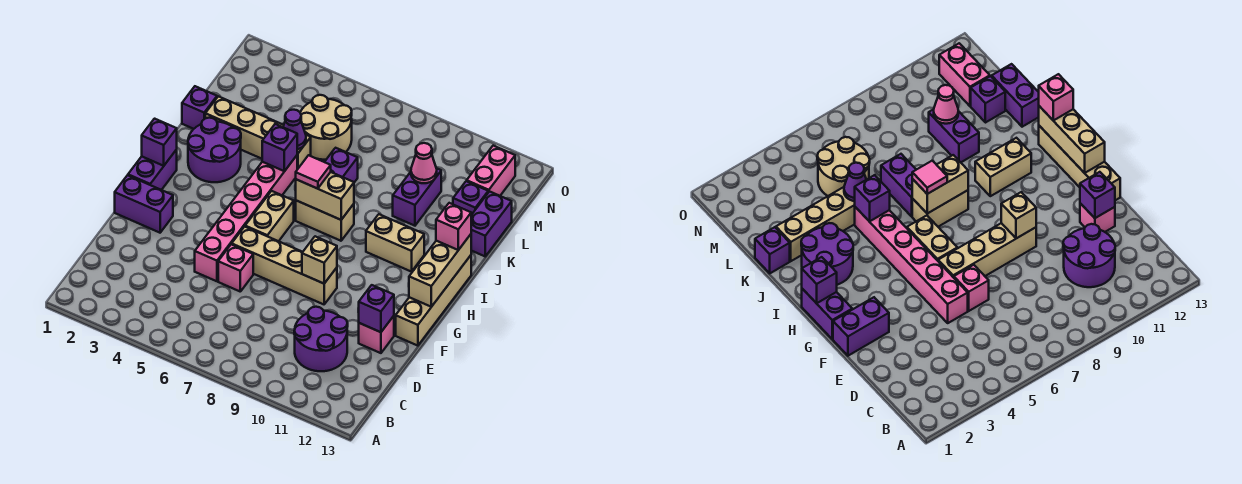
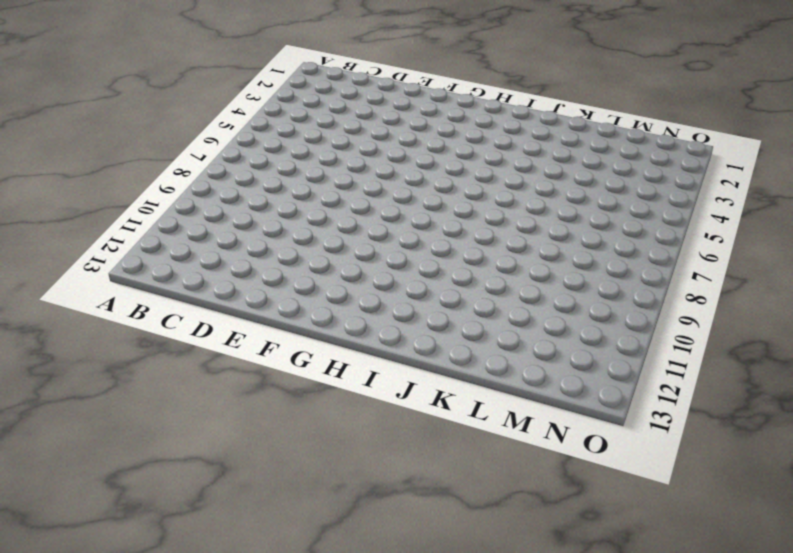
none -> purple 2x2 round brick [294,307,348,371]
none -> pink 1x6 brick [195,156,297,281]
none -> pink 1x1 brick [218,244,253,291]
none -> pink 1x1 brick [359,316,394,353]

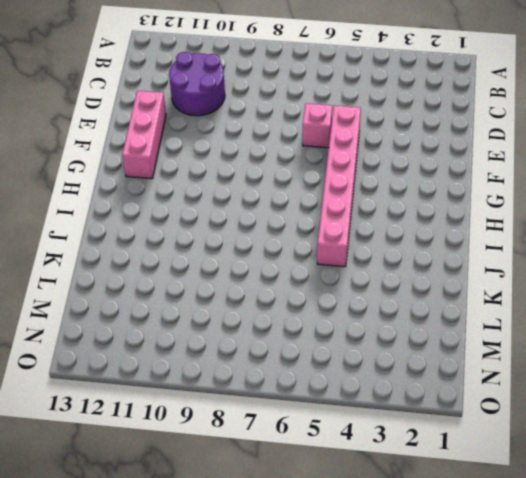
pink 1x3 brick [122,91,166,179] -> pink 1x1 brick [359,316,394,353]
none -> purple 1x2 brick [115,175,173,233]
none -> tan 1x4 brick [232,227,337,304]
none -> tan 1x4 brick [396,255,471,346]
none -> purple 1x2 brick [128,150,177,190]

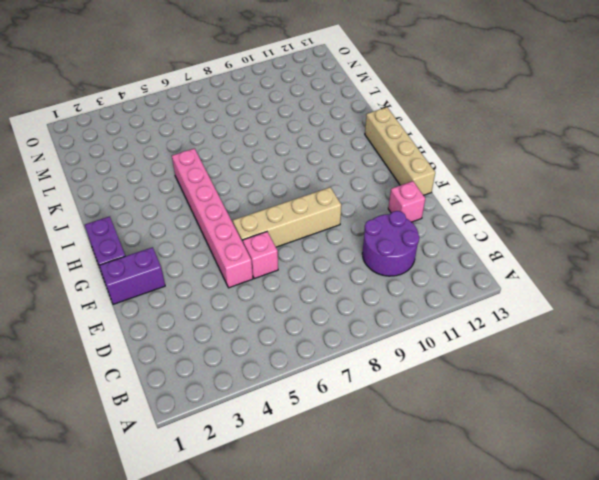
none -> tan 1x2 brick [245,191,294,241]
none -> purple 2x2 round brick [188,118,241,182]
none -> tan 1x2 brick [296,201,354,241]
none -> tan 1x2 brick [366,214,424,272]

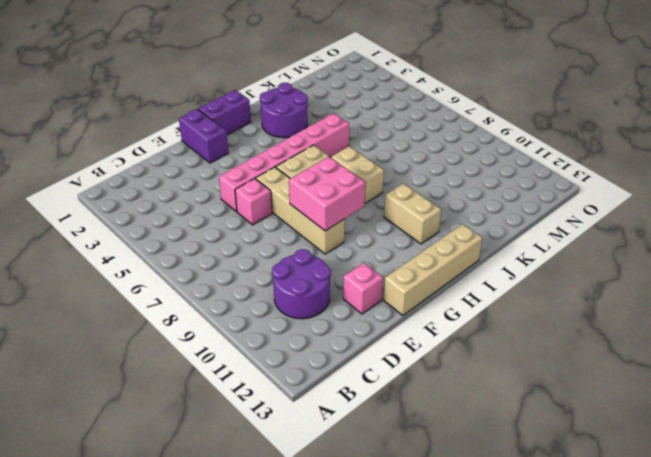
pink 2x2 brick [289,157,365,231] -> tan 1x1 brick [302,236,337,284]
none -> purple 1x2 brick [325,148,358,182]
none -> purple 1x1 brick [182,86,217,129]
none -> tan 1x4 brick [205,96,311,169]
none -> purple 1x2 brick [393,168,441,226]

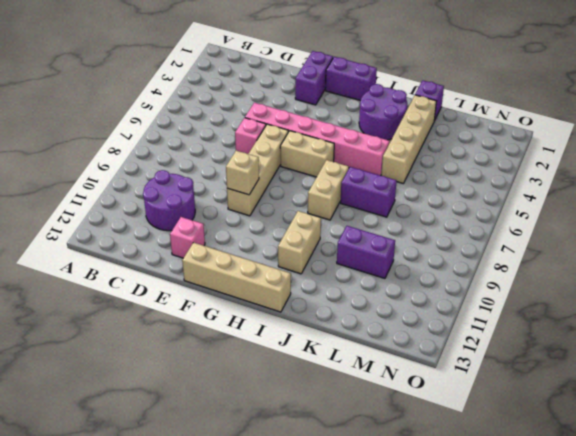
none -> purple 1x2 brick [471,192,512,256]
none -> tan 2x2 round brick [300,95,352,160]
none -> purple 1x1 brick [453,181,488,215]
none -> pink 1x2 brick [467,146,515,196]

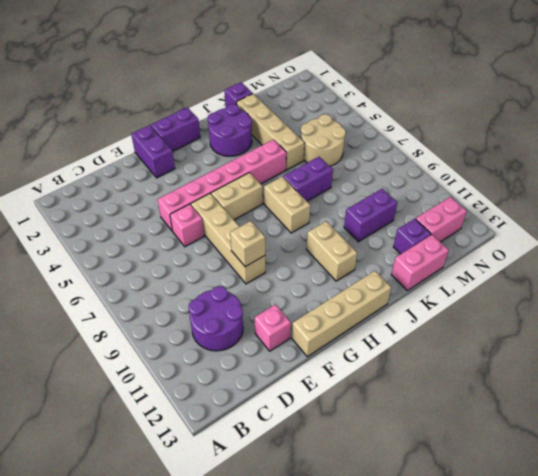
pink 1x2 brick [391,235,449,291] -> purple 1x2 brick [471,192,512,256]
none -> purple 1x1 brick [359,285,394,332]
none -> tan 1x3 brick [409,234,471,307]
none -> purple 1x1 brick [142,119,177,166]
none -> tan 1x2 brick [296,172,354,220]

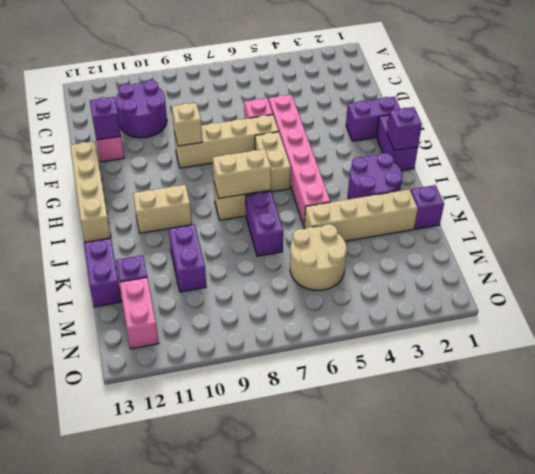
none -> tan 1x3 brick [409,234,471,307]
none -> purple 1x1 brick [262,124,297,171]
none -> purple 1x1 cone [283,110,306,149]
none -> pink 1x1 cone [411,143,437,183]

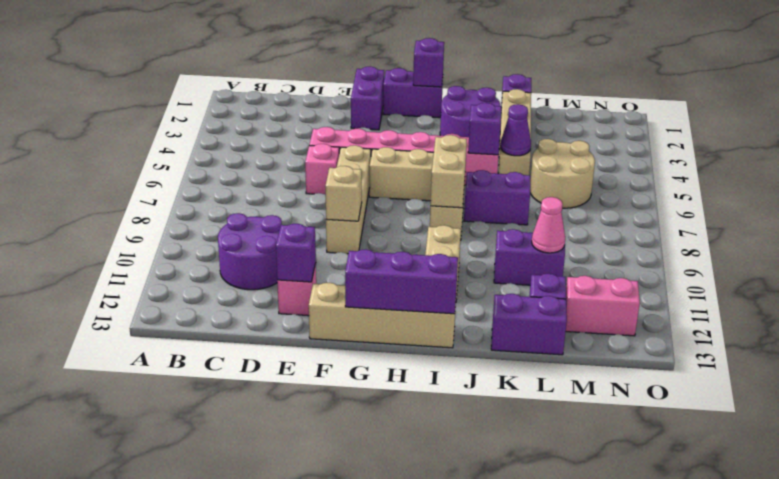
purple 1x3 brick [345,249,458,314] -> tan 1x3 brick [409,234,471,307]
none -> pink 1x1 tile [296,155,331,189]
none -> pink 1x1 brick [436,203,471,250]

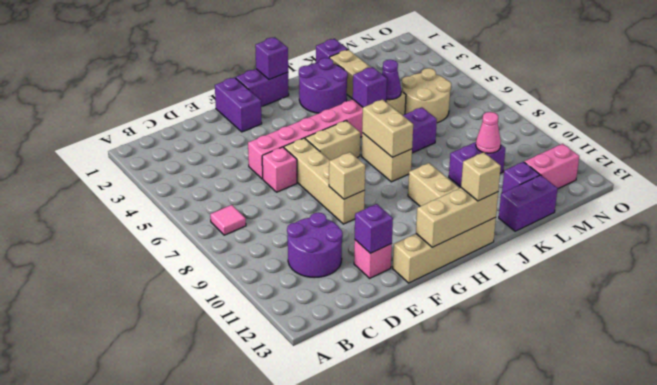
pink 1x1 tile [210,205,246,235] -> pink 1x1 tile moved to [296,155,331,189]
tan 1x1 brick [461,152,501,201] -> pink 1x1 brick [436,203,471,250]

